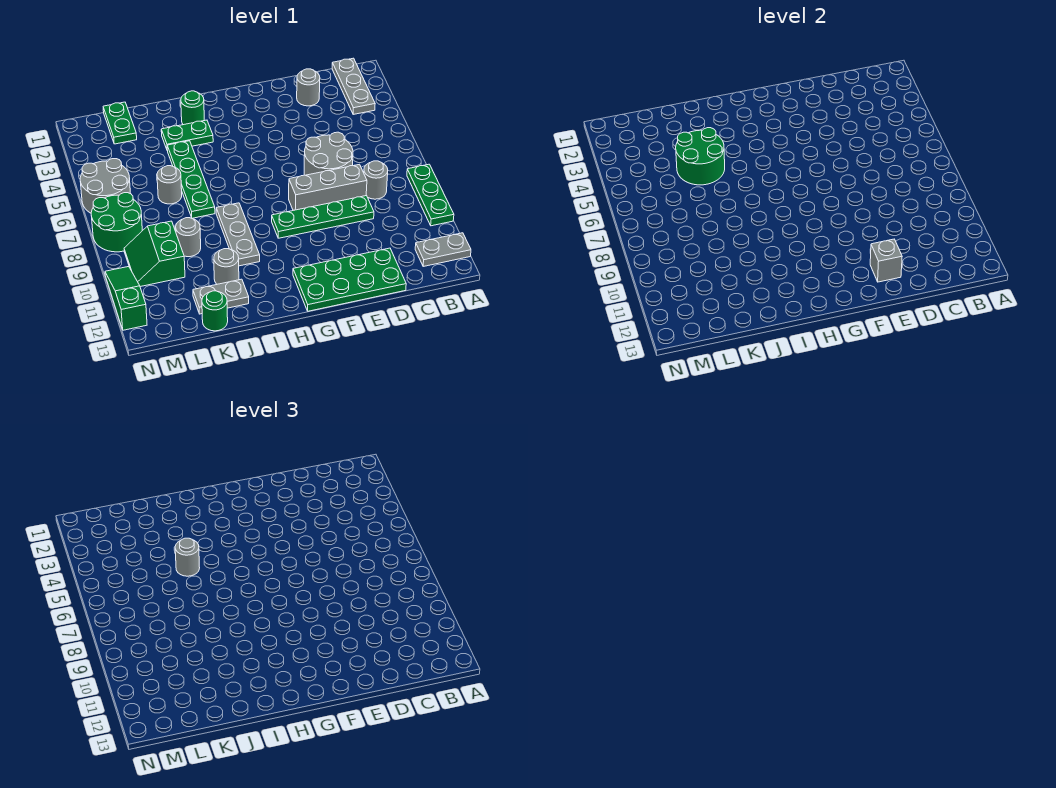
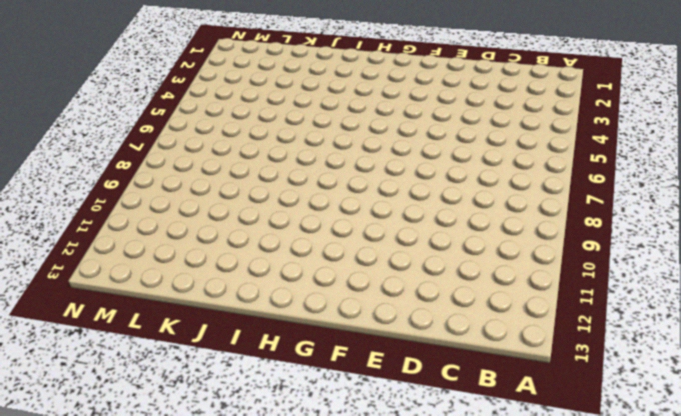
none -> green 1x3 plate [407,164,454,226]
none -> grey 1x2 plate [415,233,471,266]
none -> grey 1x3 plate [332,58,375,114]

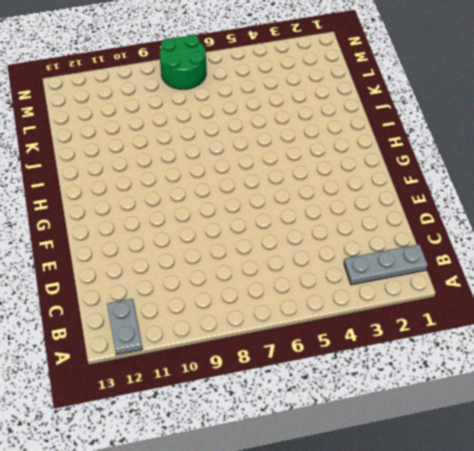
none -> green 1x3 plate [407,164,454,226]
none -> grey 1x1 round brick [364,161,388,199]
none -> grey 1x1 round brick [297,69,320,106]

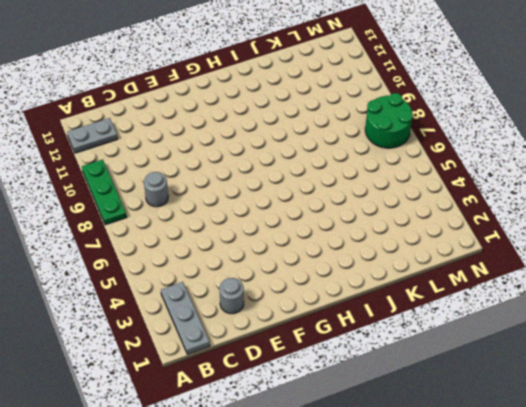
none -> grey 2x2 round brick [304,132,353,175]
none -> grey 1x3 brick [289,164,367,210]
none -> green 1x4 plate [272,196,374,238]

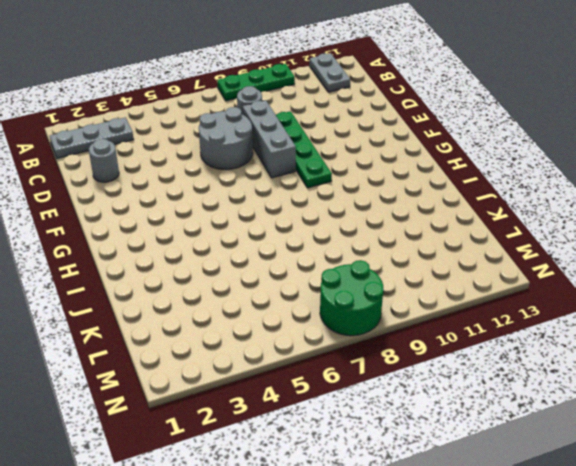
none -> green 2x4 plate [293,248,406,311]
none -> green 1x1 round brick [181,91,204,125]
none -> green 1x2 plate [161,120,213,151]

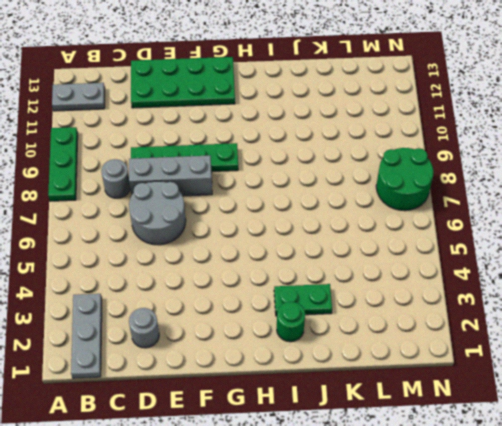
none -> grey 1x3 plate [216,203,260,266]
none -> green 1x4 plate [167,141,215,218]
none -> grey 1x1 round brick [214,249,239,284]

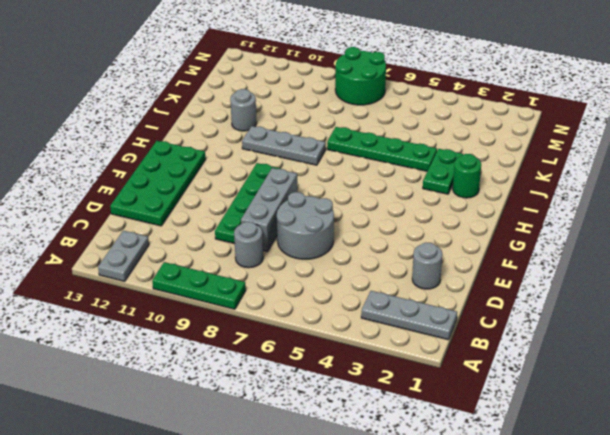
none -> grey 1x2 plate [193,279,249,314]
none -> grey 1x1 round brick [157,166,182,204]
none -> grey 1x1 round brick [176,218,201,257]

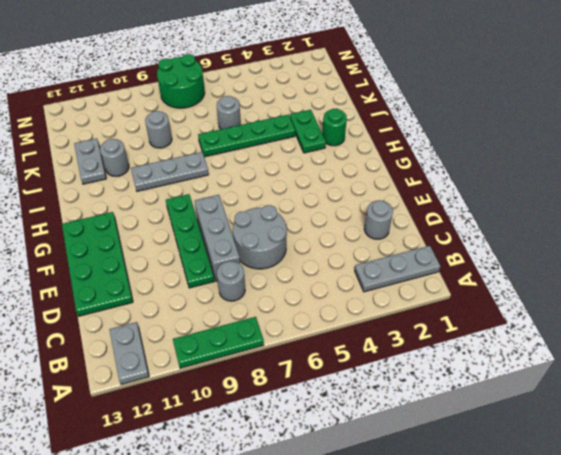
none -> green 1x1 round brick [202,291,228,331]
none -> green 1x2 plate [103,102,137,144]
none -> green 2x2 slope [124,221,185,287]

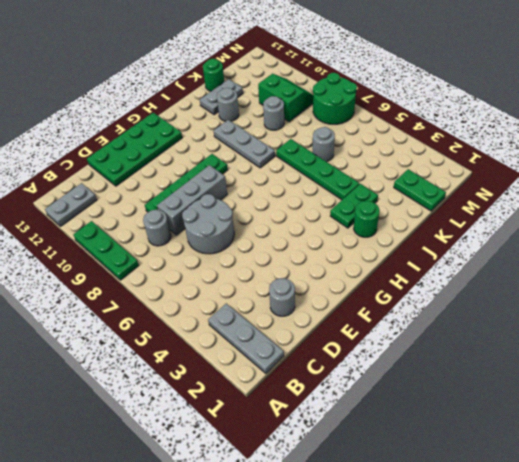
none -> grey 2x2 round brick [80,159,130,213]
none -> green 1x3 slope [105,267,147,330]
none -> grey 1x1 brick [870,239,902,282]

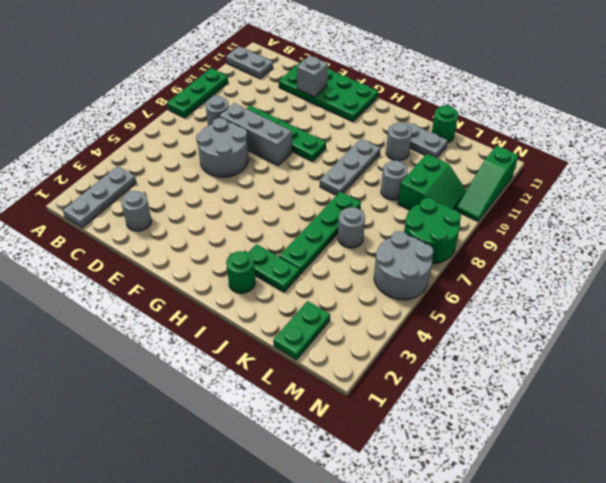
none -> green 2x2 round brick [676,128,725,185]
none -> grey 1x1 round brick [175,538,200,576]

